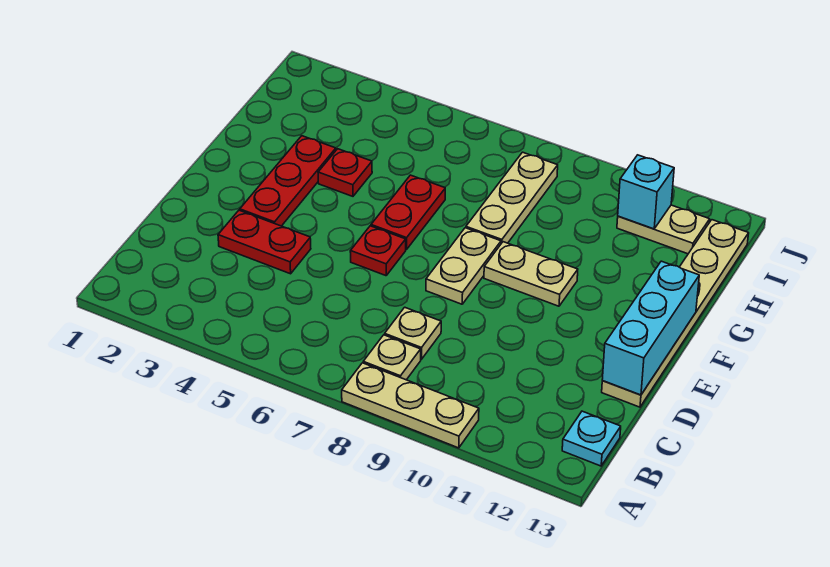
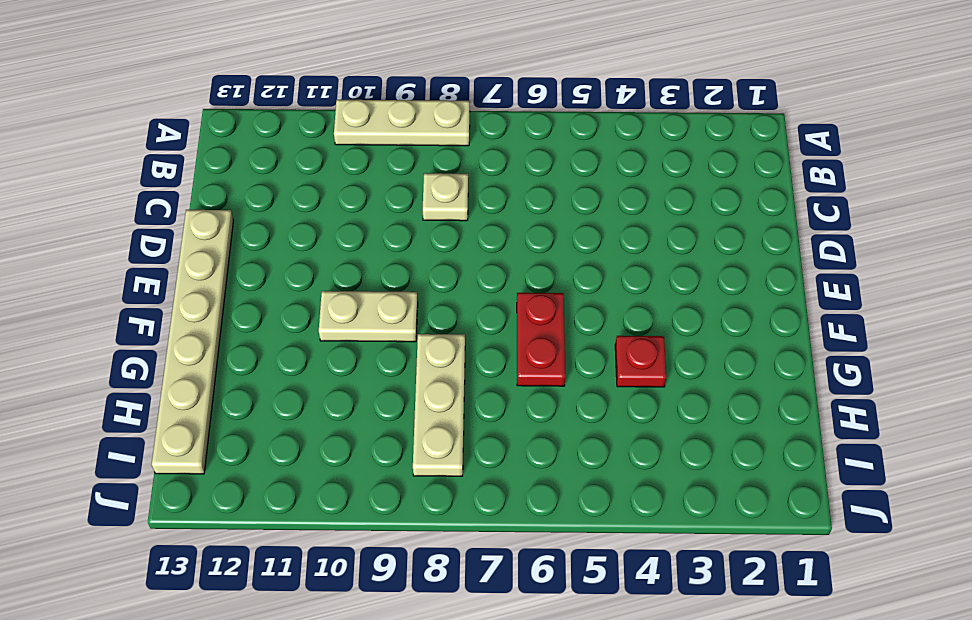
none -> tan 1x1 plate [363,335,421,380]
none -> cyan 1x1 plate [562,411,621,466]
none -> red 1x2 plate [218,210,311,274]

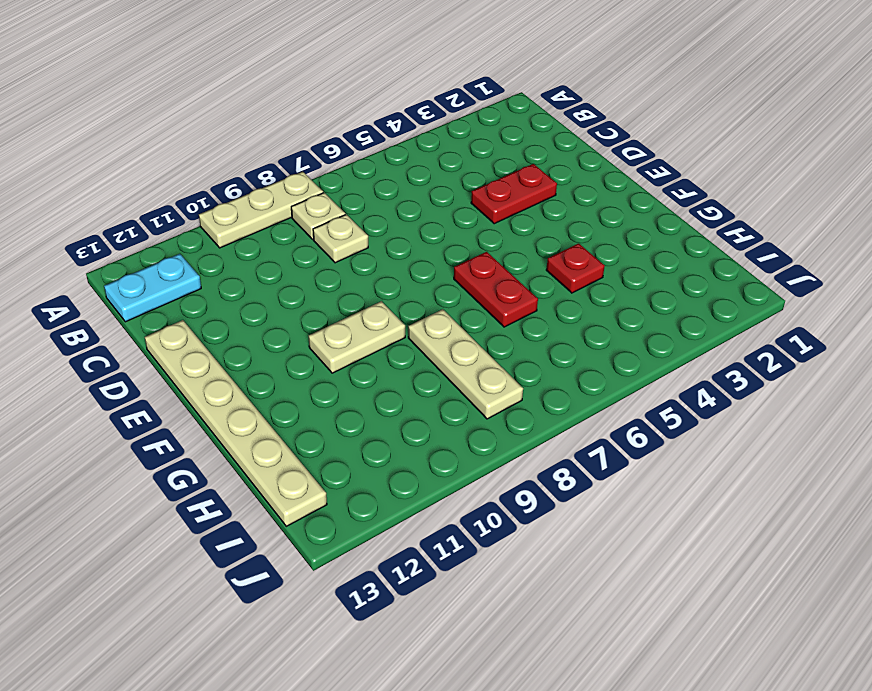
cyan 1x2 plate [104,254,201,322] -> cyan 1x1 plate [562,411,621,466]
none -> red 1x3 plate [240,136,336,226]
none -> red 1x1 plate [350,226,406,276]
none -> tan 1x2 plate [426,228,501,304]

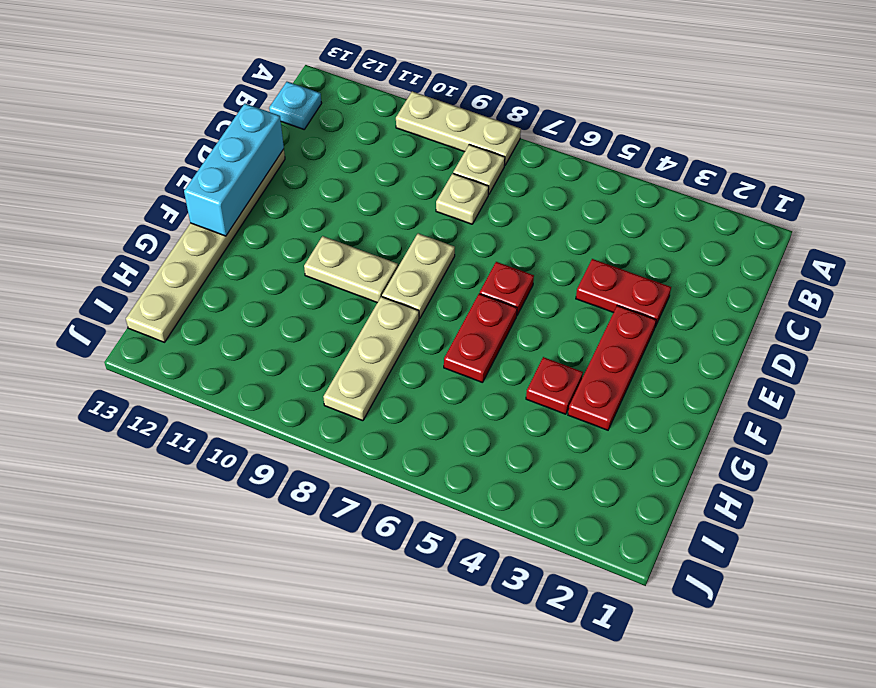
none -> tan 1x2 plate [617,205,710,254]
none -> cyan 1x1 brick [618,155,674,229]

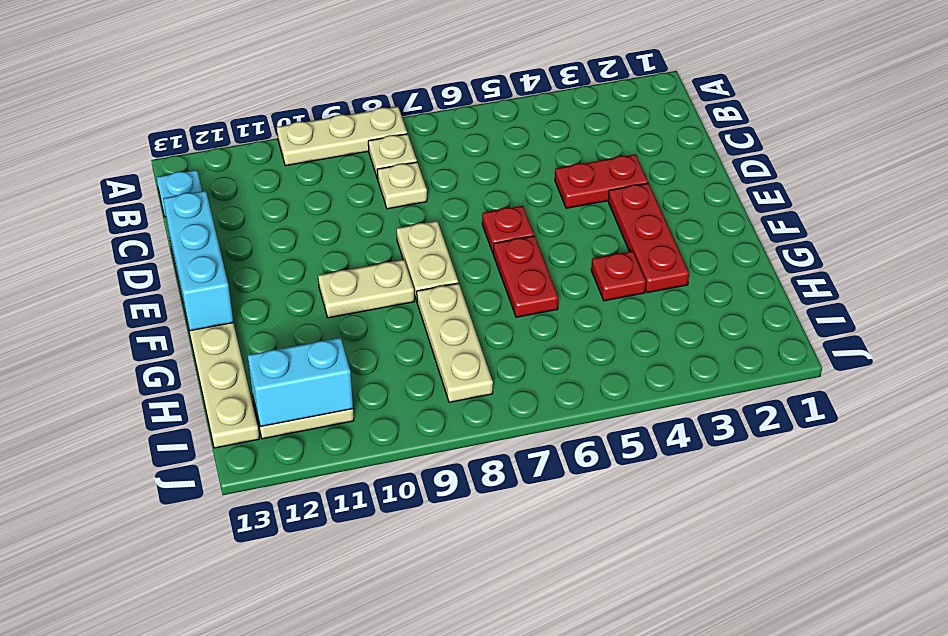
cyan 1x2 brick [248,337,353,427] -> cyan 1x1 brick [618,155,674,229]

